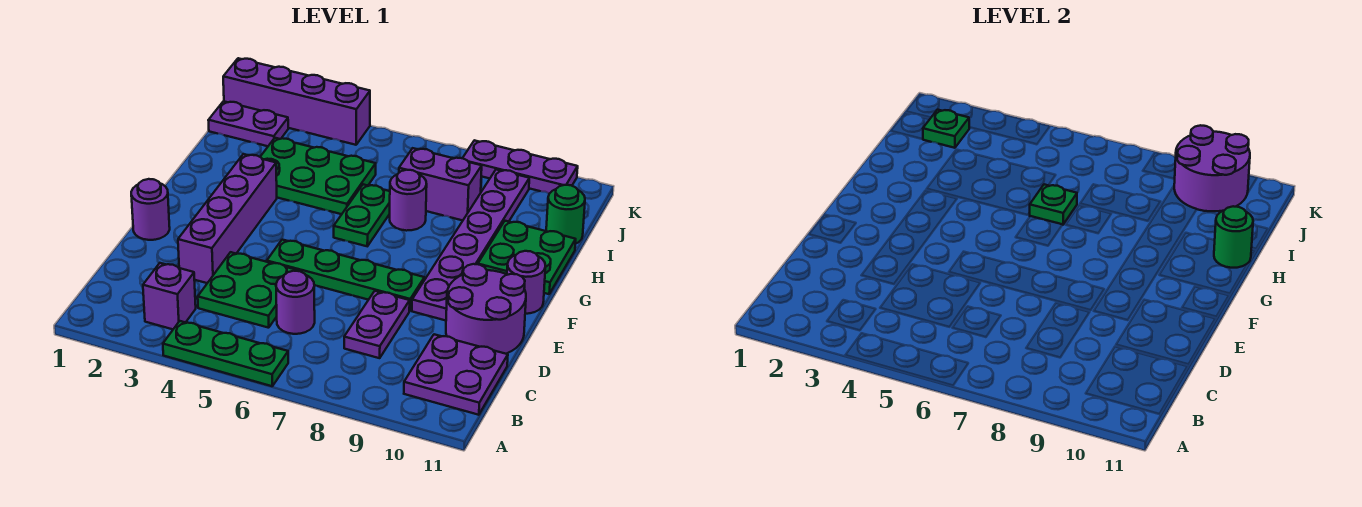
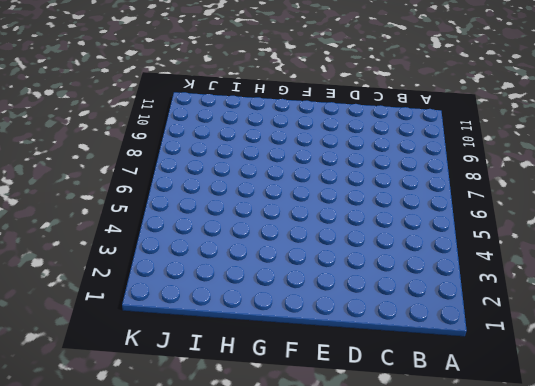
none -> green 1x3 plate [163,321,288,386]
none -> purple 1x1 brick [143,263,196,329]
none -> purple 2x2 plate [404,334,508,415]

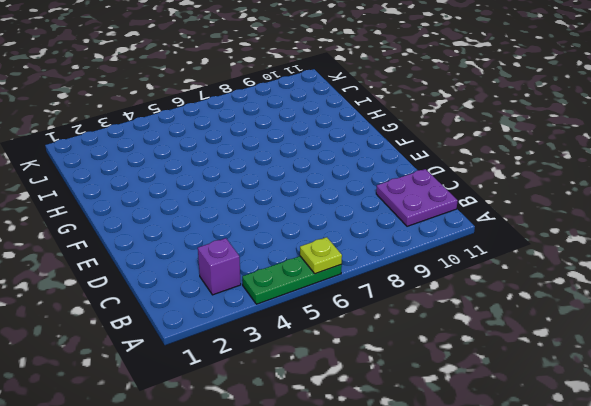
lime 1x1 plate [300,237,342,274] -> none
none -> green 2x2 plate [198,252,299,328]
none -> purple 1x1 round brick [276,271,315,334]
none -> purple 1x2 plate [344,291,410,358]

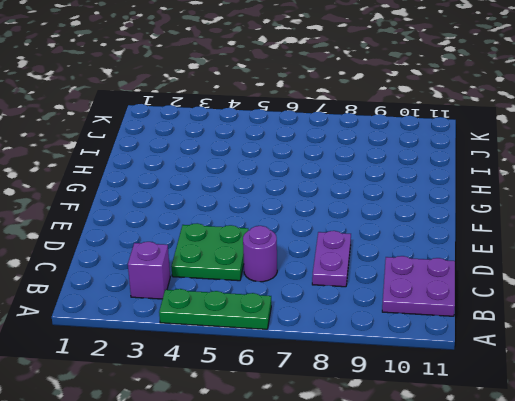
none -> purple 1x4 brick [178,154,277,283]
none -> purple 2x2 round brick [446,264,526,354]
none -> purple 1x1 round brick [131,179,170,240]

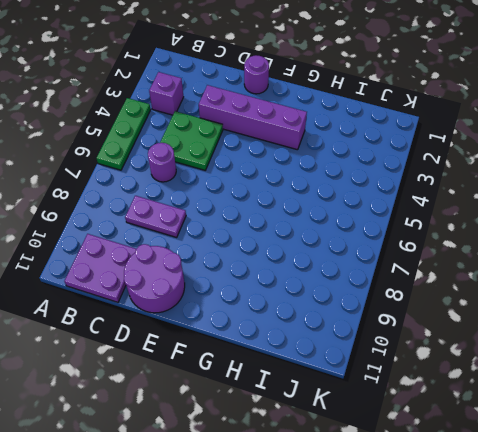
none -> green 1x4 plate [267,240,424,311]
none -> purple 1x6 plate [412,170,529,320]
none -> purple 1x1 round brick [507,251,546,314]

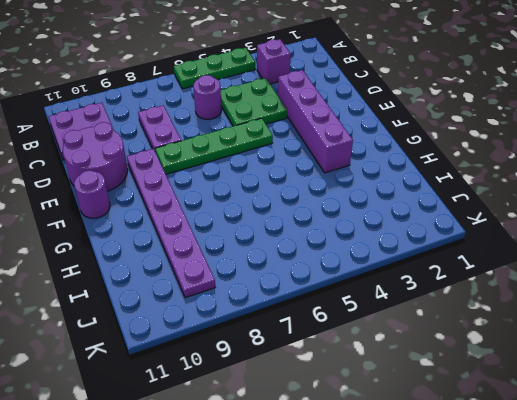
none -> purple 1x1 round brick [131,179,170,240]
none -> green 1x2 plate [334,184,390,246]
none -> green 2x2 plate [478,221,576,294]

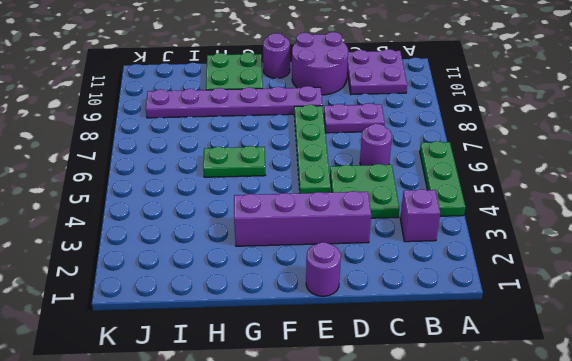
none -> green 2x3 plate [260,138,376,214]
none -> purple 1x1 round brick [390,170,427,231]
none -> purple 1x2 brick [399,148,482,220]

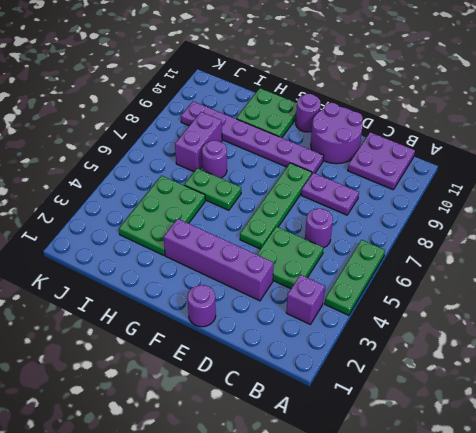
none -> green 1x1 round brick [546,185,585,244]
none -> purple 1x2 plate [208,101,288,146]
none -> purple 1x4 brick [223,58,370,145]

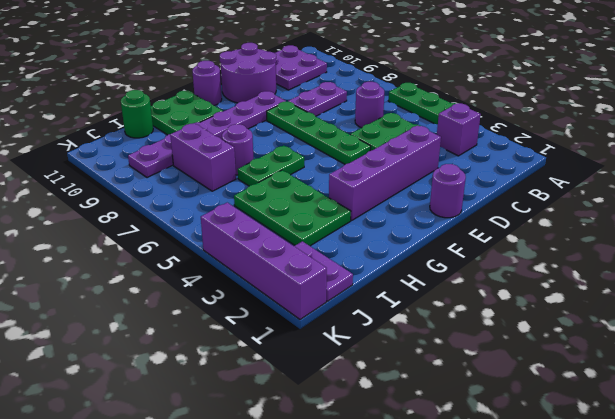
none -> purple 1x3 plate [463,140,578,194]
none -> green 1x1 plate [1030,184,1077,225]
none -> green 1x1 round brick [1214,206,1253,268]

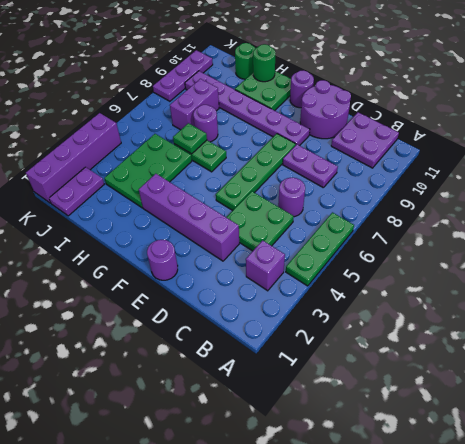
none -> green 1x1 plate [923,110,970,148]
none -> purple 2x2 round brick [1174,125,1250,211]

